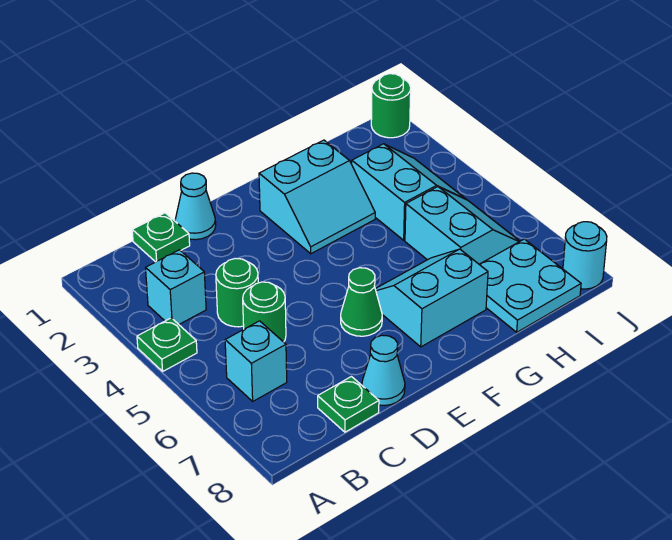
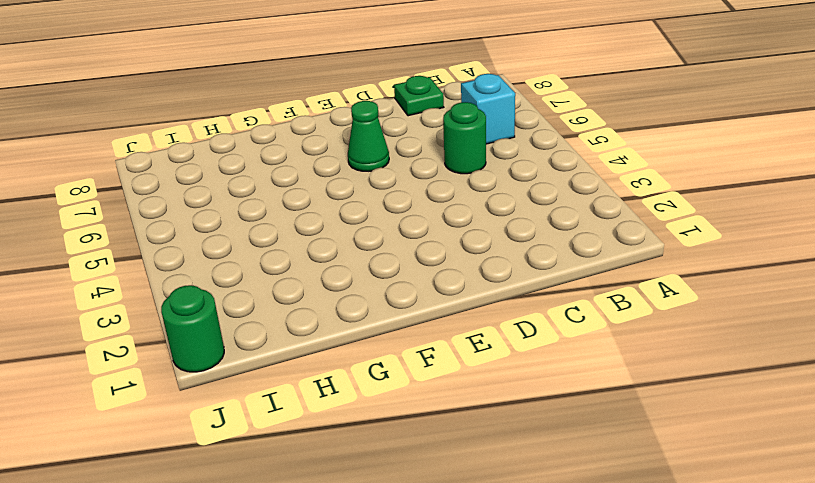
none -> green 1x1 plate [137,318,197,371]
none -> cyan 1x1 brick [146,250,206,324]
none -> green 1x1 plate [132,213,190,262]

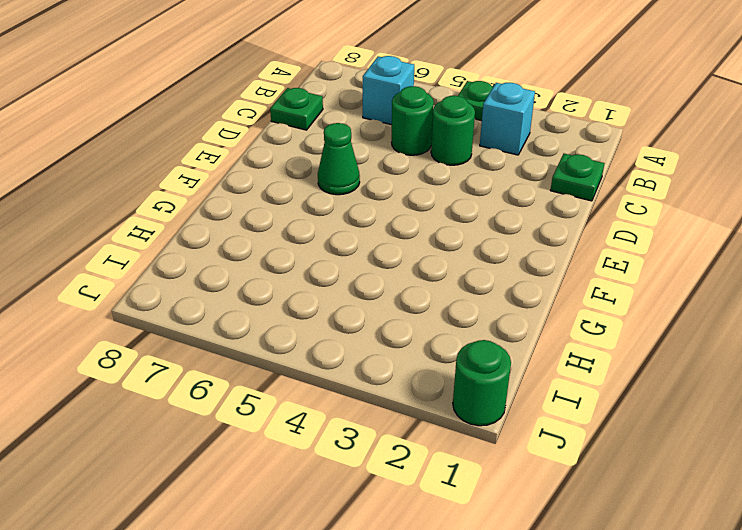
none -> cyan 1x1 cone [175,173,216,240]
none -> cyan 1x1 cone [362,335,405,406]
none -> cyan 2x2 slope [259,140,375,254]

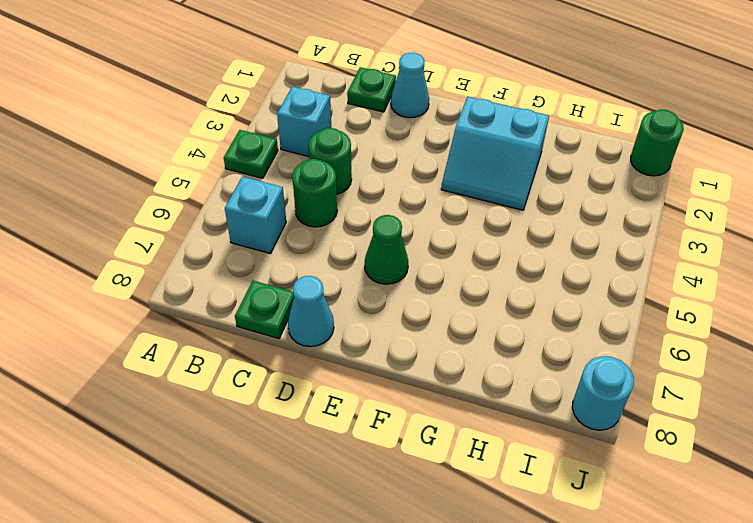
none -> cyan 2x2 slope [375,249,488,347]
none -> cyan 2x2 slope [352,144,465,240]
none -> cyan 2x2 slope [405,187,520,264]

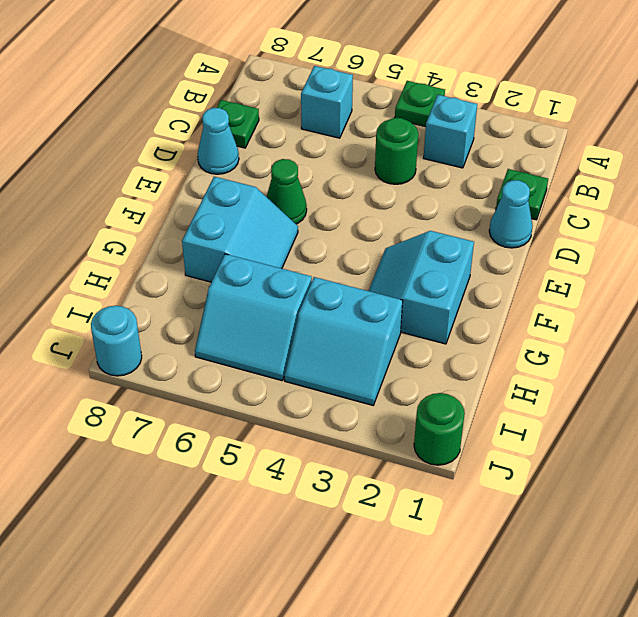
none -> green 1x1 round brick [243,282,286,342]
none -> cyan 2x2 plate [479,239,581,332]

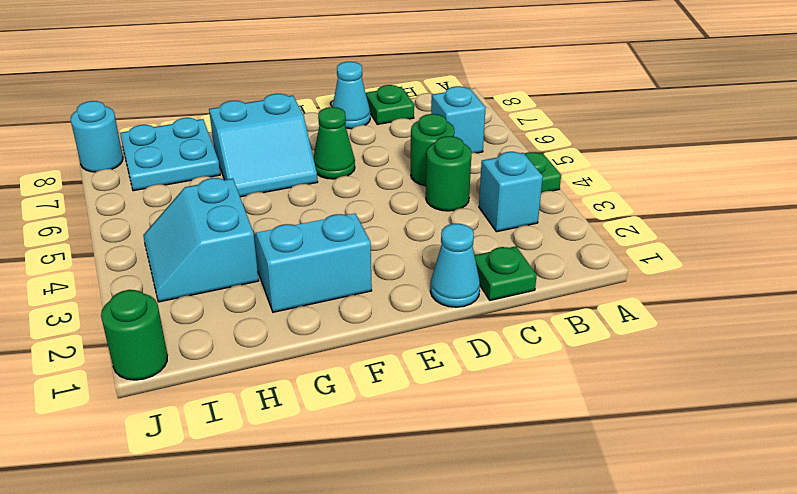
none -> cyan 2x2 slope [405,187,520,264]

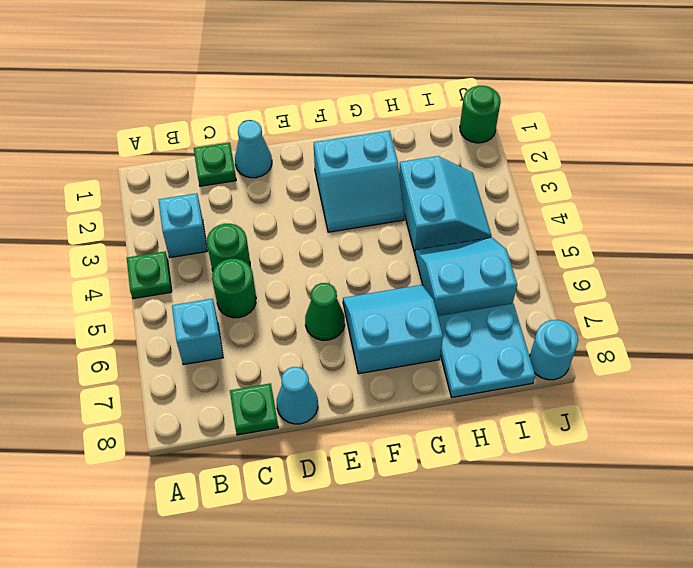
cyan 2x2 slope [415,237,517,316] -> cyan 2x2 slope turned to [405,187,520,264]

